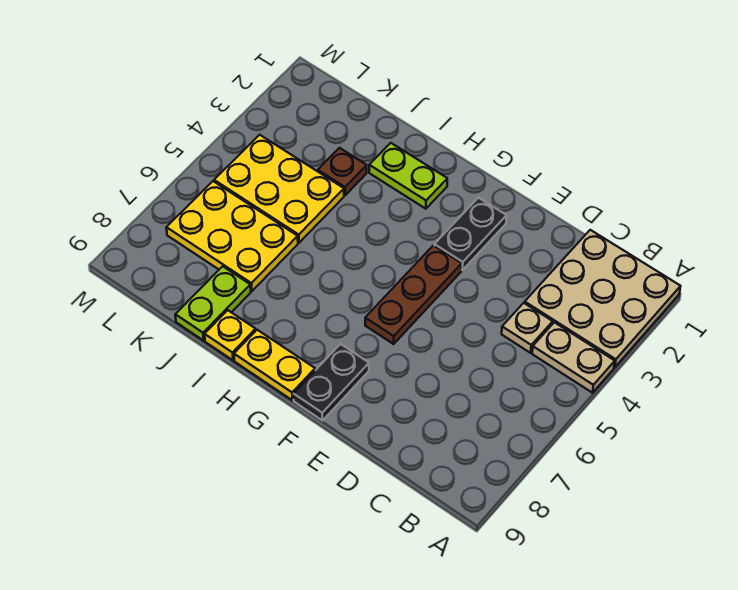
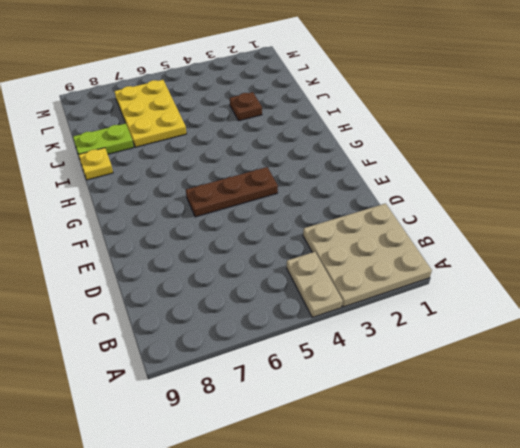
none -> tan 1x1 plate [502,303,553,353]
none -> black 1x2 plate [434,198,507,270]
none -> black 1x2 plate [294,344,369,421]

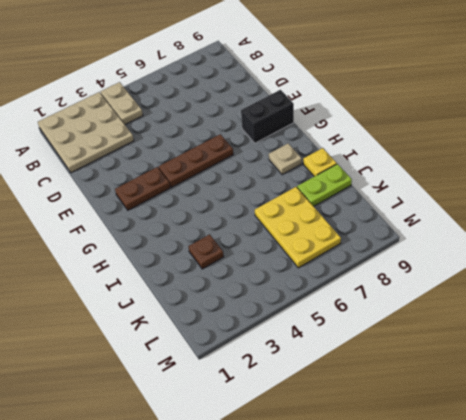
brown 1x2 plate [115,167,170,210] -> black 1x2 plate [434,198,507,270]
black 1x2 brick [241,90,294,143] -> black 1x2 plate [294,344,369,421]
tan 1x1 plate [269,144,302,175] -> tan 1x1 plate moved to [502,303,553,353]
none -> yellow 1x2 plate [234,330,315,400]
none -> lime 1x2 plate [369,143,447,209]
none -> yellow 2x3 plate [214,135,344,243]

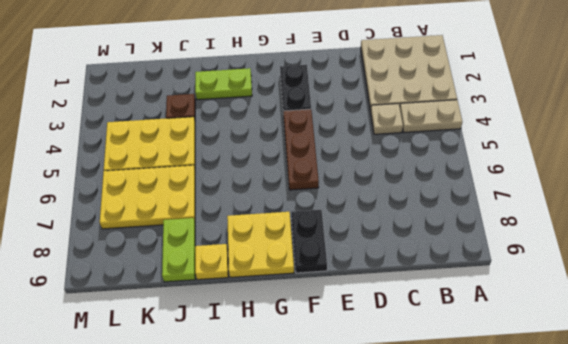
yellow 2x2 plate [227,212,294,277] -> yellow 1x2 plate [234,330,315,400]

